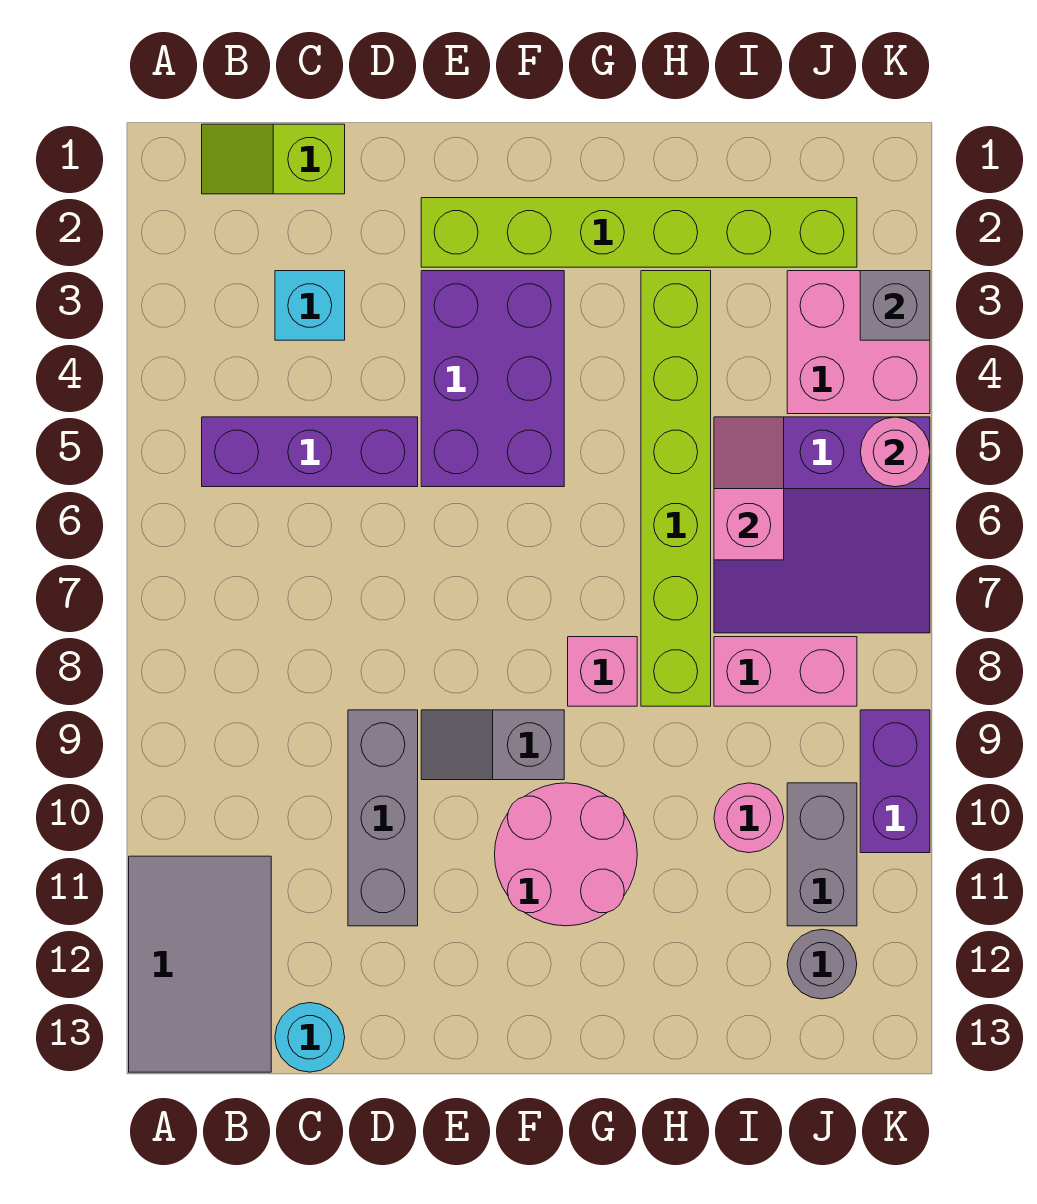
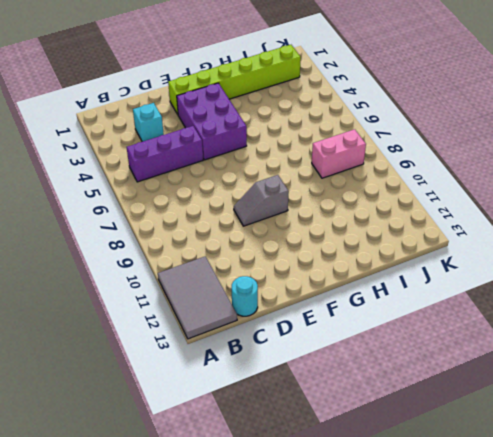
none -> lime 1x2 slope [202,124,345,194]
none -> grey 1x3 brick [348,710,418,926]
none -> pink 2x2 round brick [495,783,637,926]

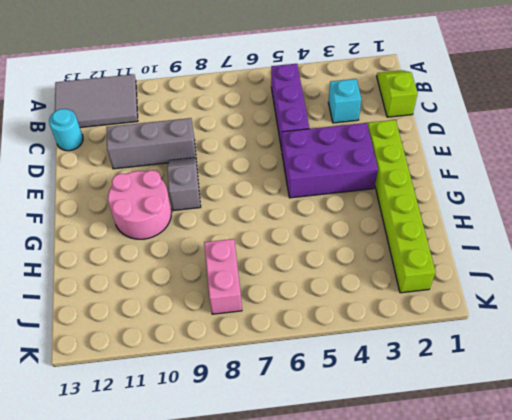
none -> pink 1x1 brick [568,637,637,706]
none -> lime 1x6 brick [641,271,711,706]
none -> purple 3x3 slope [714,417,930,633]

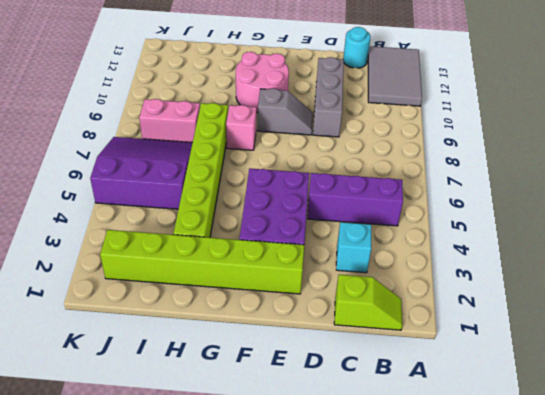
none -> pink 1x1 round brick [714,783,784,853]
none -> pink 2x2 brick [787,271,930,414]
none -> grey 1x2 brick [787,783,857,926]

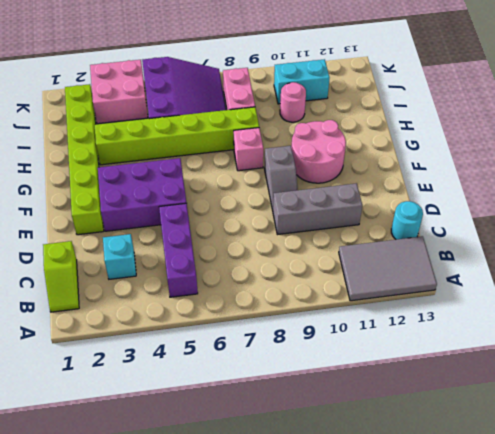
cyan 1x2 brick [274,59,329,104] -> grey 1x2 brick [787,783,857,926]
none -> grey 1x1 round brick [787,929,857,999]
none -> purple 1x2 brick [860,710,930,853]
none -> pink 1x2 slope [714,417,784,560]

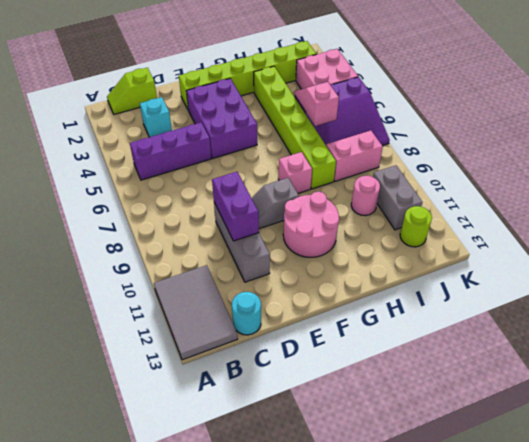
purple 1x2 brick [212,172,259,241] -> purple 1x2 brick moved to [860,710,930,853]
lime 1x1 round brick [400,206,432,247] -> grey 1x1 round brick [787,929,857,999]
none -> grey 1x1 brick [860,271,930,340]
none -> pink 1x1 round brick [860,417,930,487]

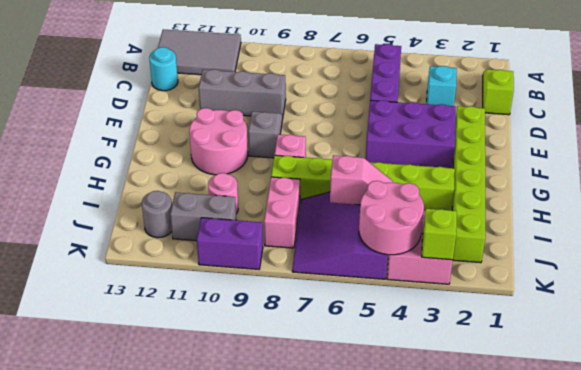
pink 2x2 round brick [359,181,424,255] -> pink 1x1 round brick [860,417,930,487]
lime 1x1 brick [422,209,457,260] -> grey 1x1 brick [860,271,930,340]

